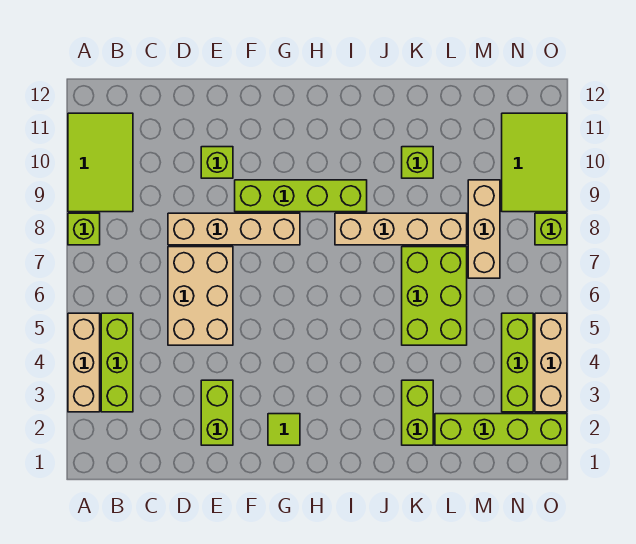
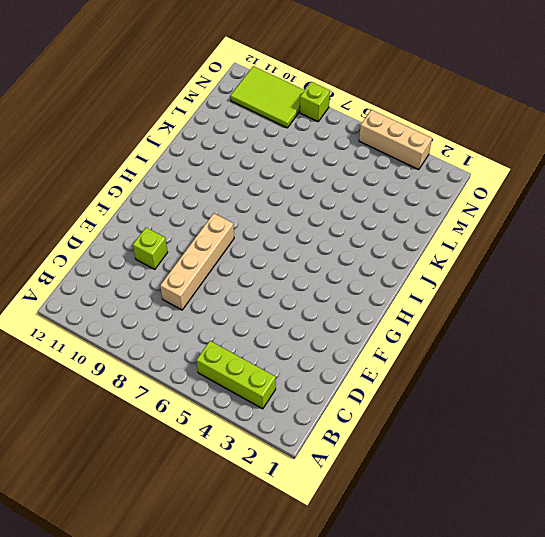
none -> tan 1x3 brick [68,313,100,412]
none -> lime 1x1 brick [68,213,100,245]
none -> lime 2x3 tile [68,113,133,212]

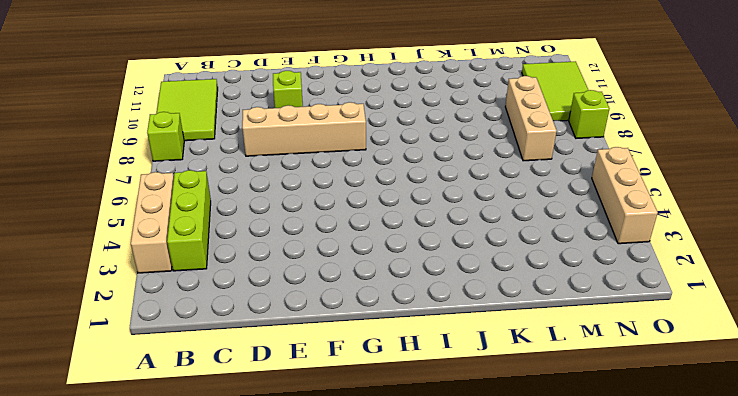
none -> tan 2x3 brick [168,247,233,345]
none -> lime 1x2 brick [201,380,233,445]
none -> lime 1x4 brick [235,180,367,212]

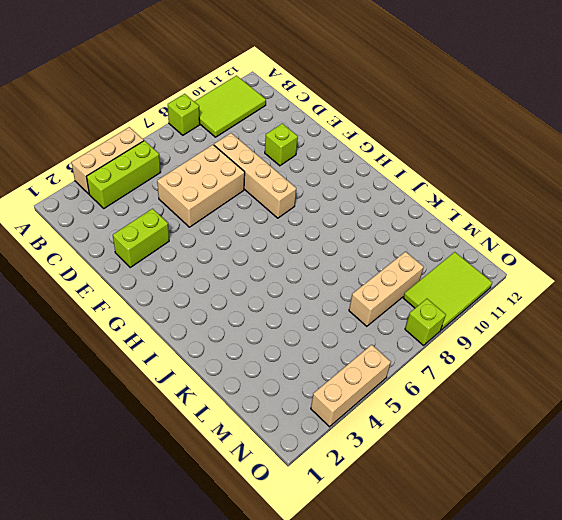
none -> lime 1x4 brick [235,180,367,212]
none -> lime 1x1 tile [268,414,300,445]
none -> tan 1x4 brick [335,213,467,245]

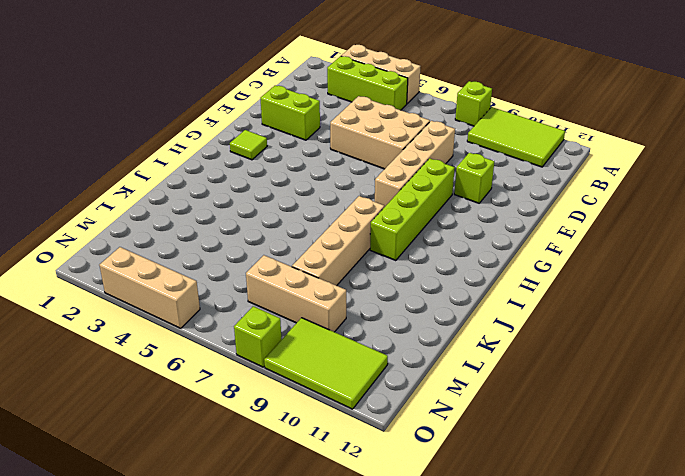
none -> lime 1x2 brick [402,380,433,445]
none -> lime 2x3 brick [402,247,467,345]
none -> lime 1x1 brick [402,147,433,178]

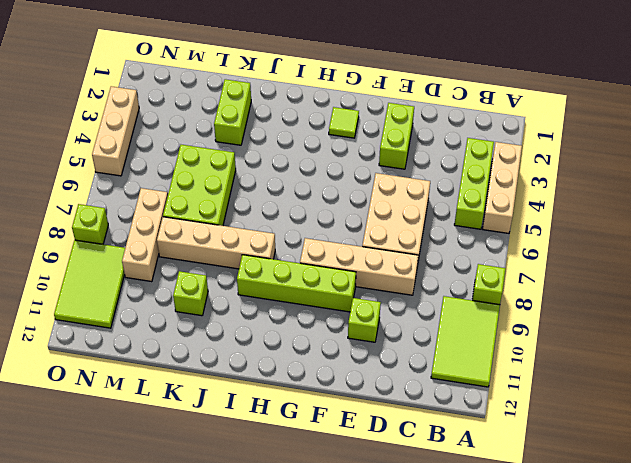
none -> lime 1x4 brick [435,414,567,445]
none -> lime 1x3 brick [502,313,533,412]

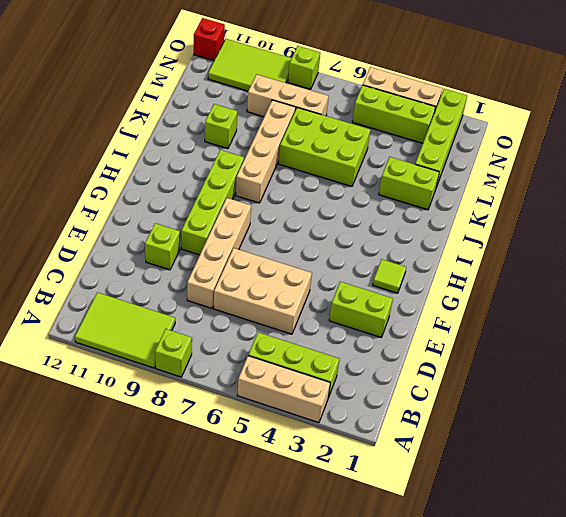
red 1x1 brick [194,18,225,61] -> none

